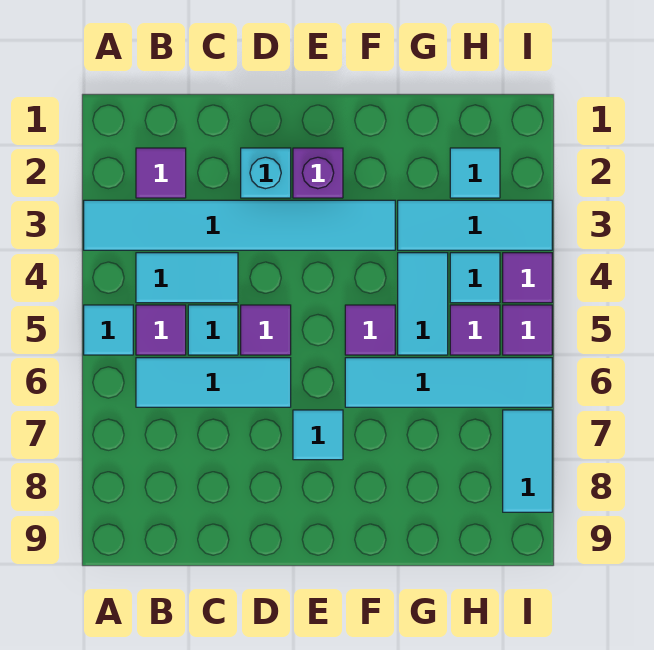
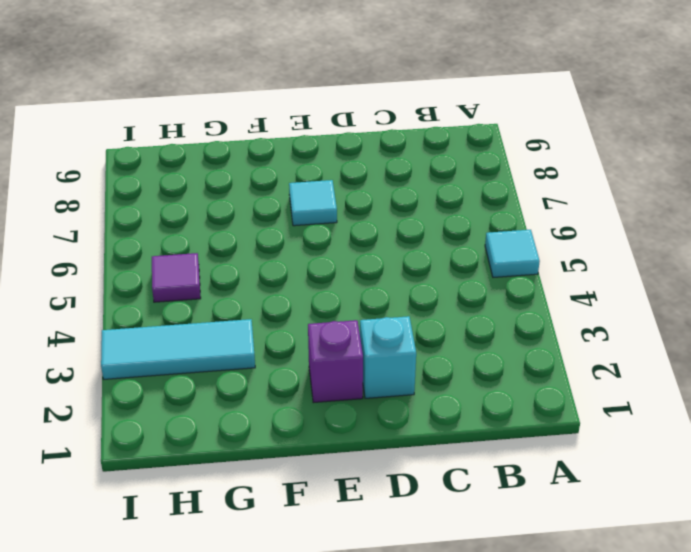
none -> cyan 1x6 tile [84,200,395,250]
none -> purple 1x1 tile [136,148,186,198]
none -> cyan 1x2 tile [136,253,238,303]

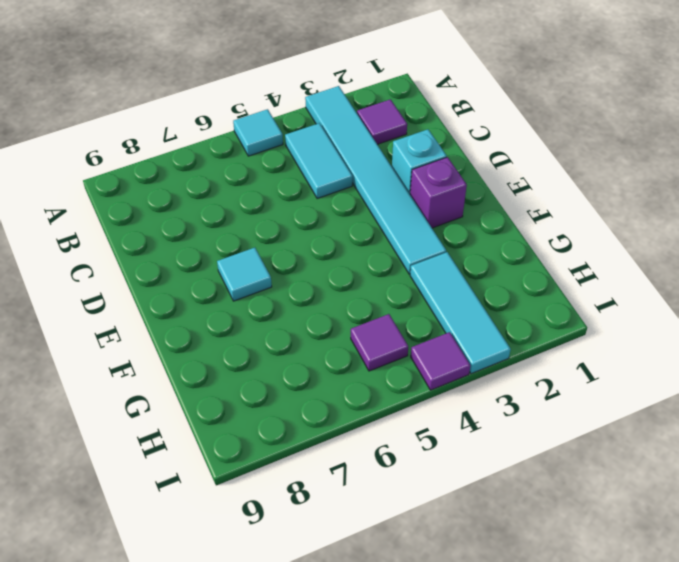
none -> purple 1x1 tile [136,305,186,355]
none -> cyan 1x3 tile [136,358,291,407]
none -> cyan 1x1 tile [188,305,238,355]

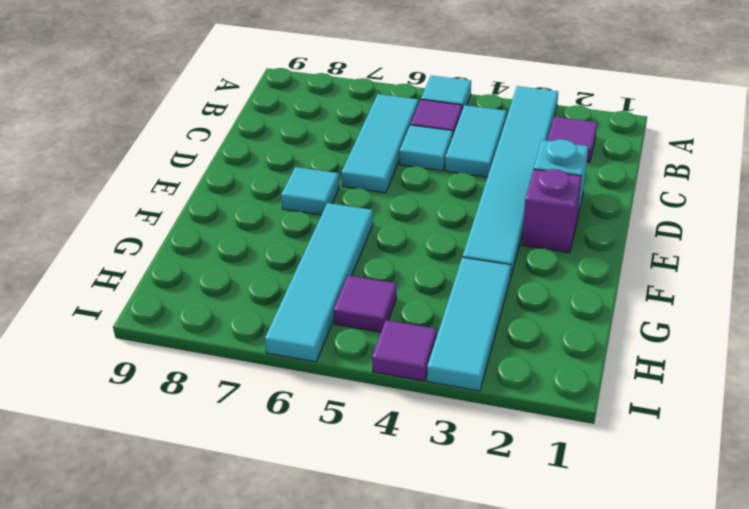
none -> purple 1x1 tile [241,305,291,355]
none -> purple 1x1 tile [345,305,395,355]
none -> cyan 1x2 tile [398,253,448,355]

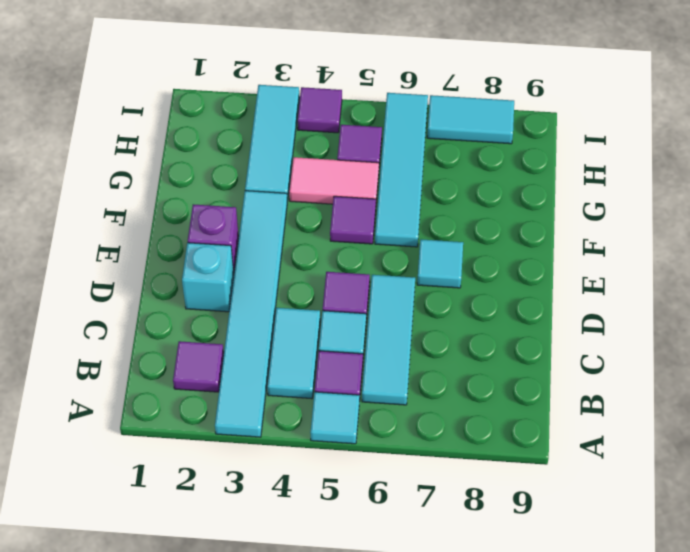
pink 1x2 tile [289,157,379,204] -> cyan 1x2 tile [398,253,448,355]
none -> cyan 1x1 tile [450,148,500,198]
none -> cyan 1x1 tile [450,253,500,303]
none -> purple 1x1 tile [503,305,552,355]

